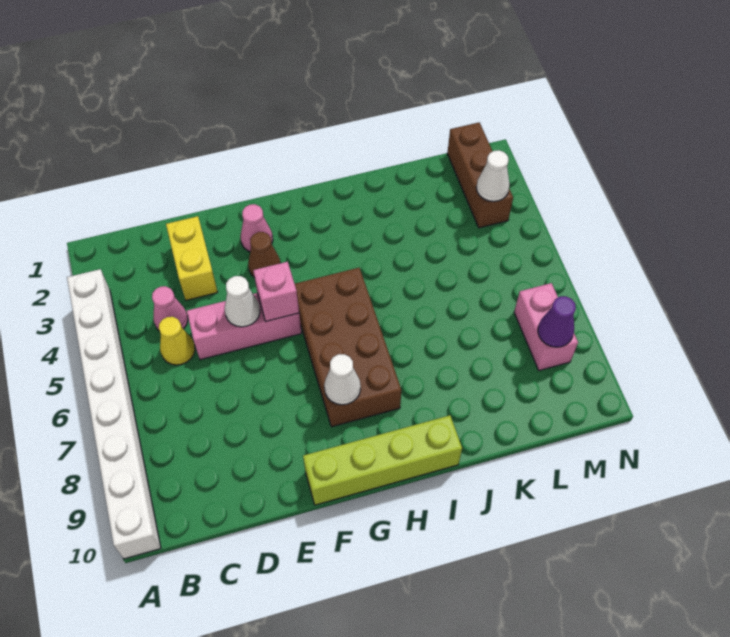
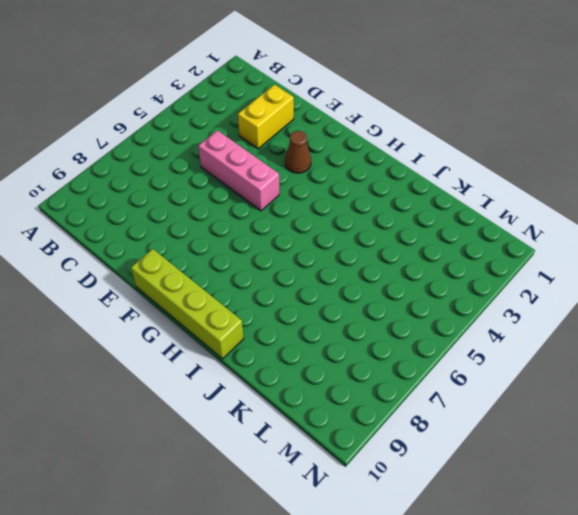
none -> white 1x8 brick [67,269,161,559]
none -> pink 1x1 cone [152,286,188,330]
none -> yellow 1x1 cone [159,317,195,365]

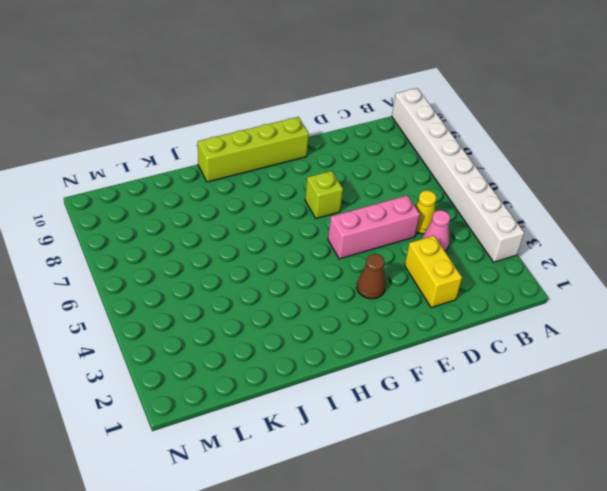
lime 1x1 brick [305,171,343,218] -> none
none -> pink 1x1 cone [241,204,273,252]
none -> brown 2x4 brick [295,268,401,427]
none -> brown 1x3 brick [447,123,513,228]

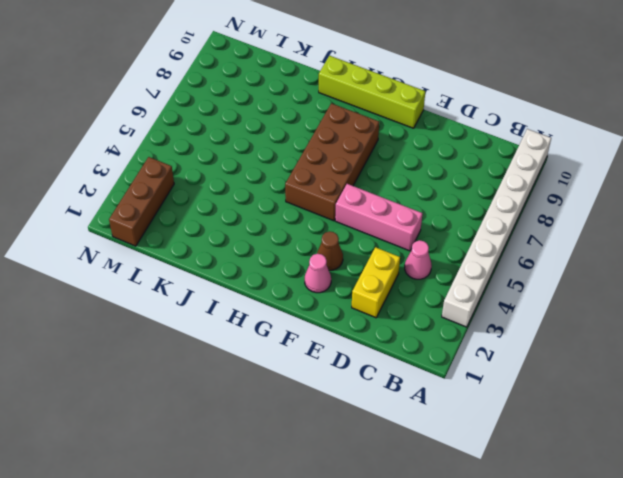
none -> yellow 1x1 cone [159,317,195,365]
none -> pink 1x2 brick [514,283,578,371]
none -> white 1x1 cone [225,276,260,327]

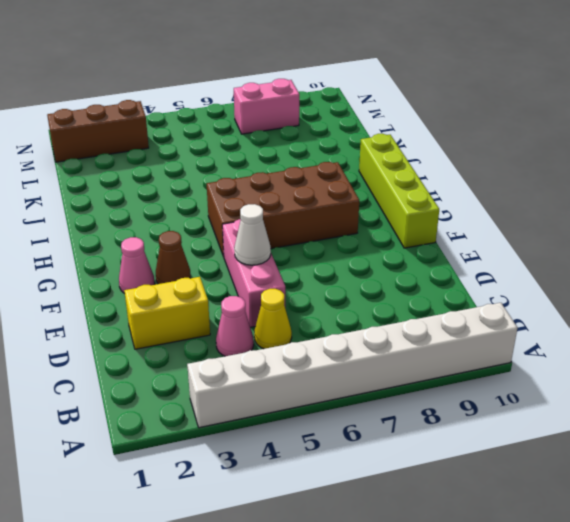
none -> pink 1x1 brick [253,262,299,322]
none -> white 1x1 cone [324,354,361,405]
none -> white 1x1 cone [476,150,510,202]

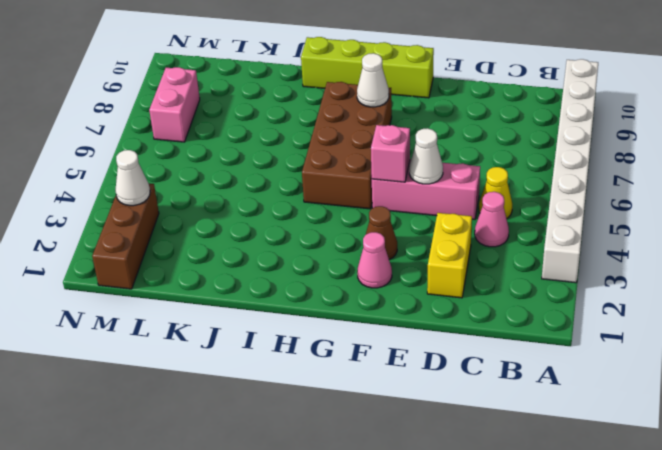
none -> purple 1x1 cone [538,296,576,347]

